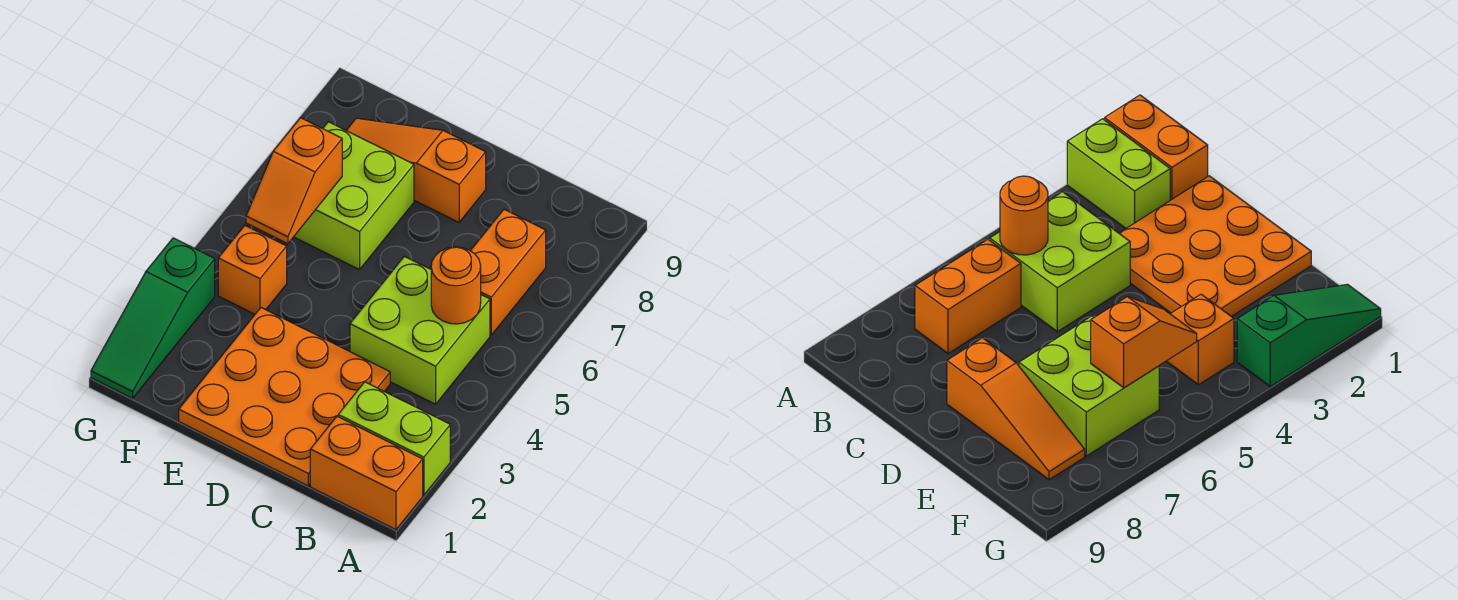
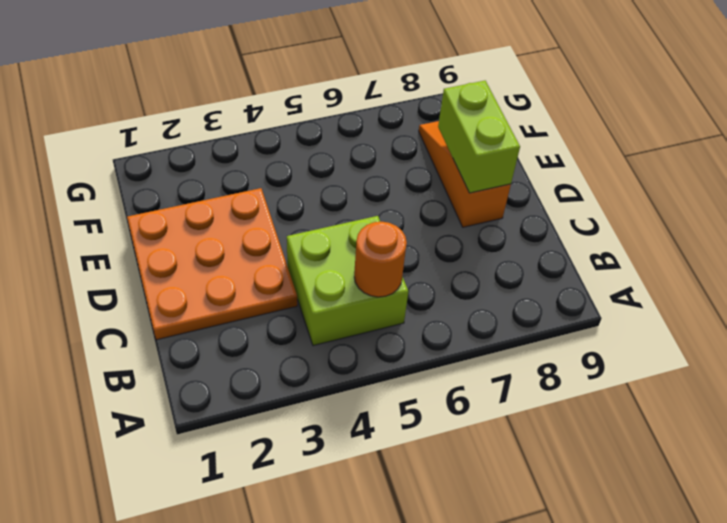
lime 1x2 brick [438,81,520,193] -> lime 1x2 brick moved to [338,382,450,495]
none -> orange 1x2 brick [310,416,423,530]
none -> orange 1x2 brick [470,209,546,335]

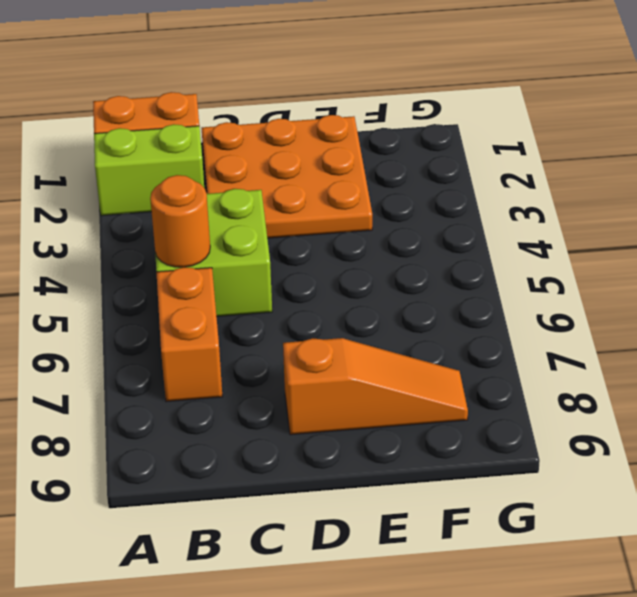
none -> lime 2x2 brick [294,122,414,270]
none -> orange 1x1 brick [218,226,287,314]

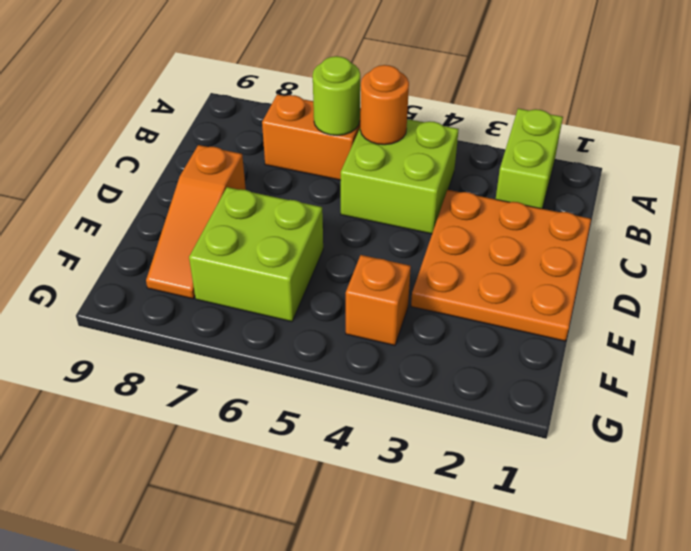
lime 1x1 round brick [313,56,360,135] -> none
none -> orange 1x2 brick [310,416,423,530]
none -> green 1x3 slope [91,238,215,398]

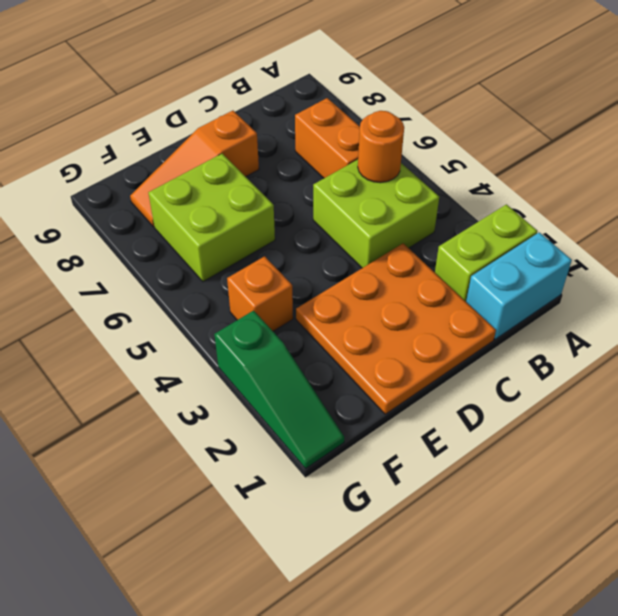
cyan 1x2 brick [466,232,572,339] -> orange 1x2 brick [310,416,423,530]
none -> orange 1x2 slope [246,118,342,244]

